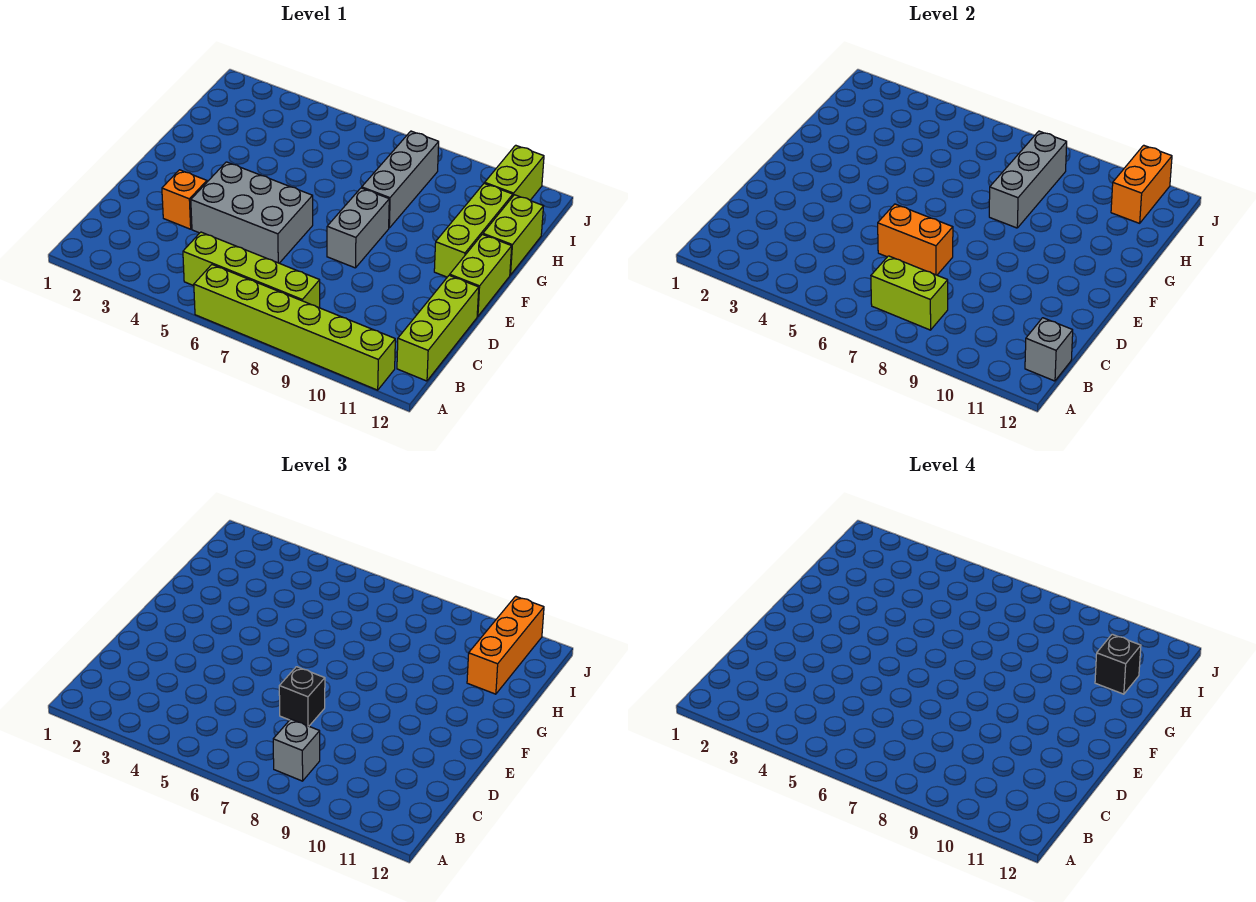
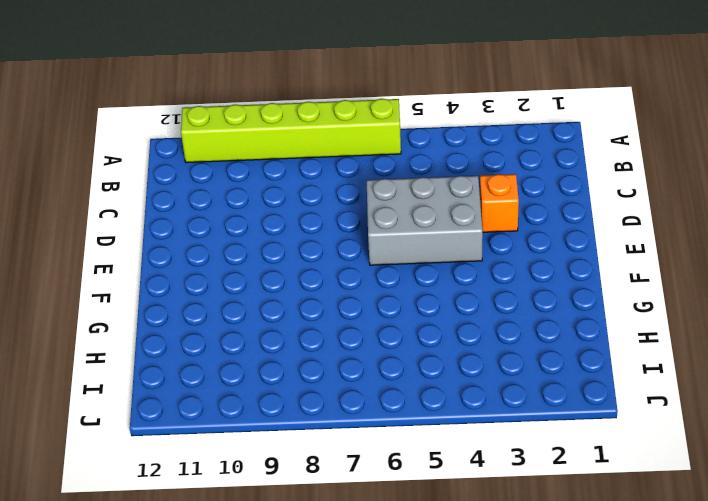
none -> lime 1x4 brick [183,232,320,308]
none -> lime 1x3 brick [397,275,479,381]
none -> grey 1x2 brick [327,188,389,268]

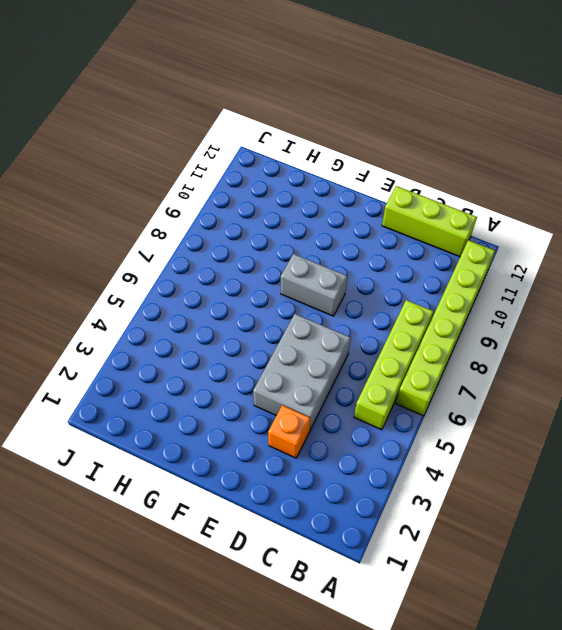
none -> lime 1x2 brick [450,234,512,316]
none -> lime 1x3 brick [434,183,513,277]
none -> grey 1x3 brick [362,131,439,228]

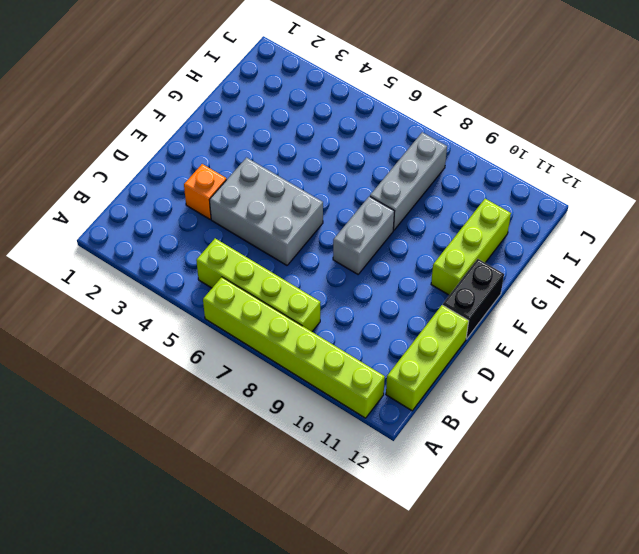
black 1x2 brick [443,259,504,339] -> lime 1x2 brick [450,234,512,316]
none -> lime 1x2 brick [483,195,544,275]
none -> lime 1x2 brick [485,145,544,200]
none -> lime 1x2 brick [871,256,948,330]

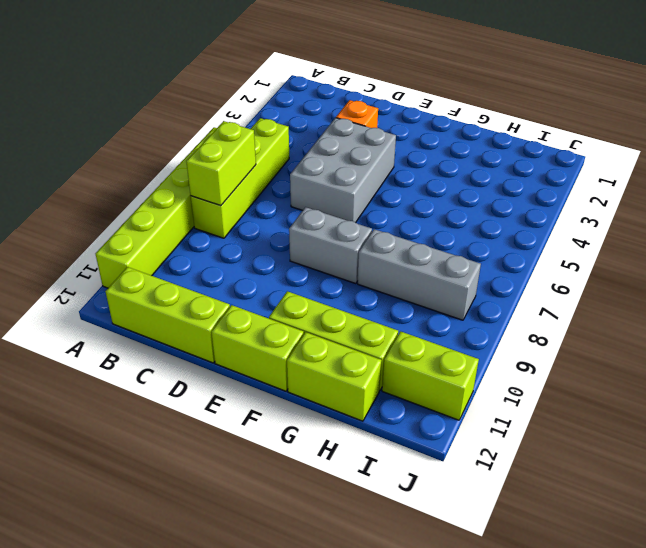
none -> grey 1x1 brick [1025,318,1073,381]
none -> orange 1x2 brick [878,204,953,275]
none -> grey 1x3 brick [989,131,1067,228]

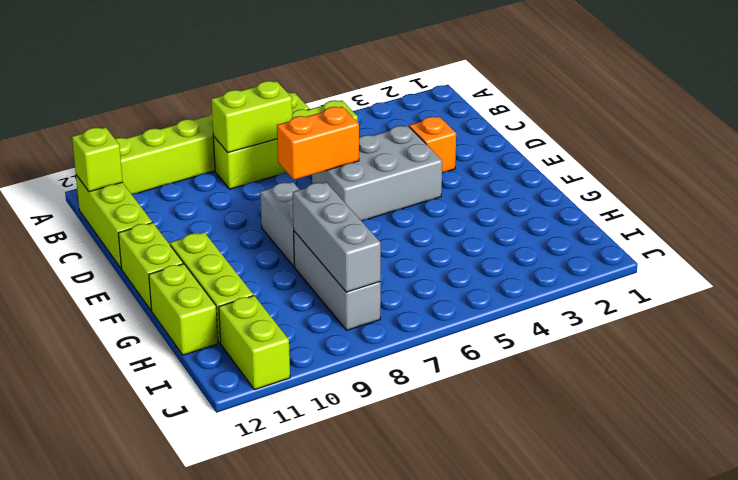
lime 1x1 brick [72,127,123,192] -> grey 1x1 brick [1025,318,1073,381]
none -> orange 1x2 brick [1111,145,1172,223]
none -> grey 1x1 brick [273,719,320,781]
none -> black 1x1 brick [279,667,325,726]

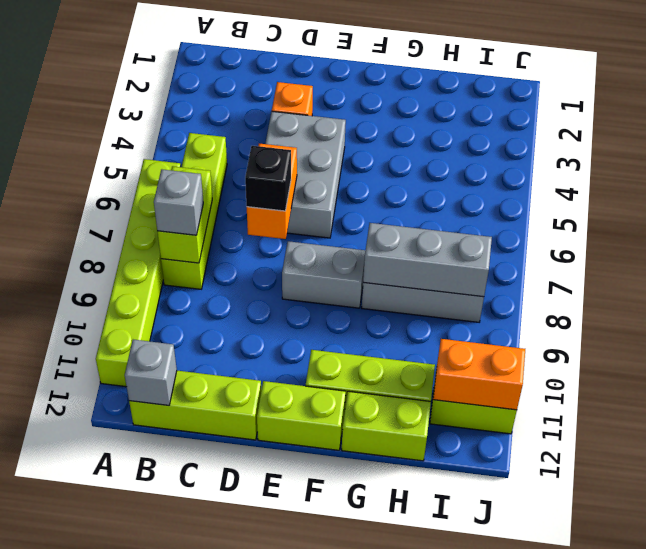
none -> orange 1x3 brick [467,596,544,694]
none -> black 1x1 brick [1095,634,1141,694]

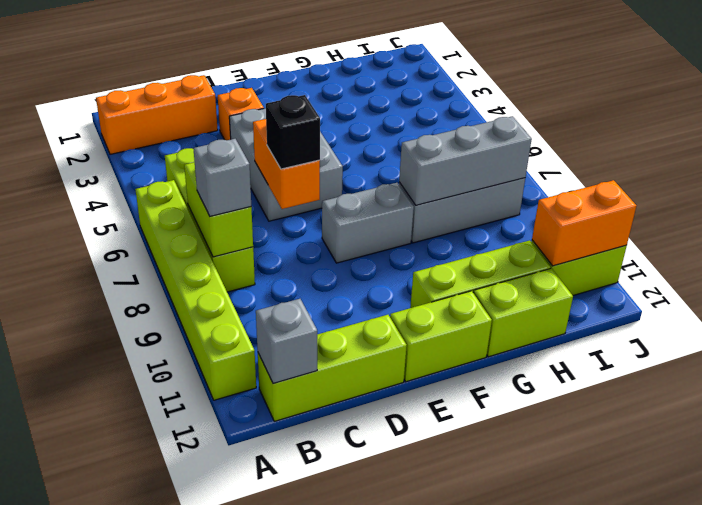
orange 1x3 brick [96,75,218,154] -> orange 1x3 brick moved to [467,596,544,694]
none -> black 1x1 brick [1095,634,1141,694]

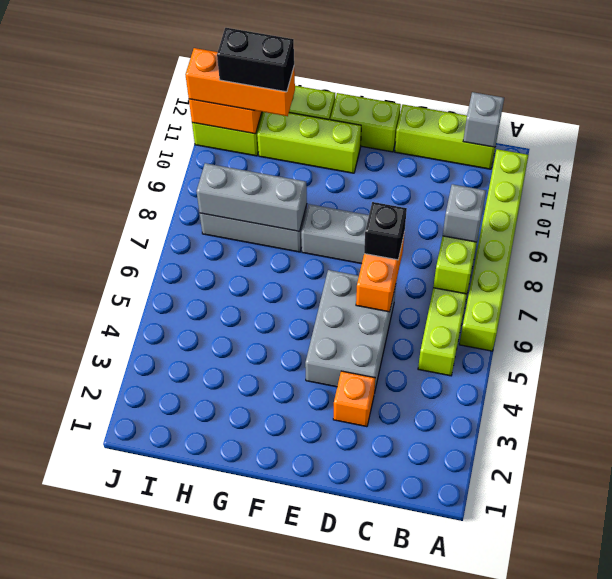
black 1x2 brick [217,28,294,92] -> black 1x1 brick [1095,634,1141,694]

